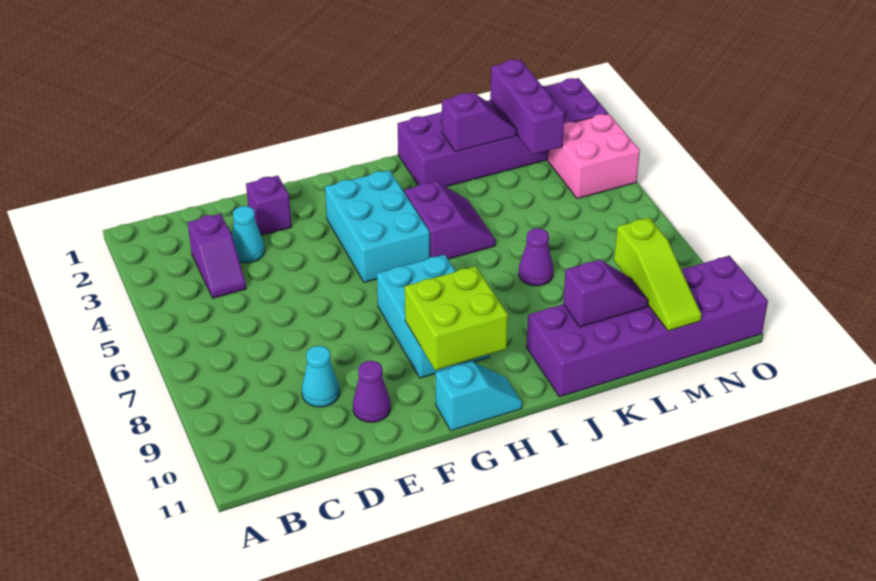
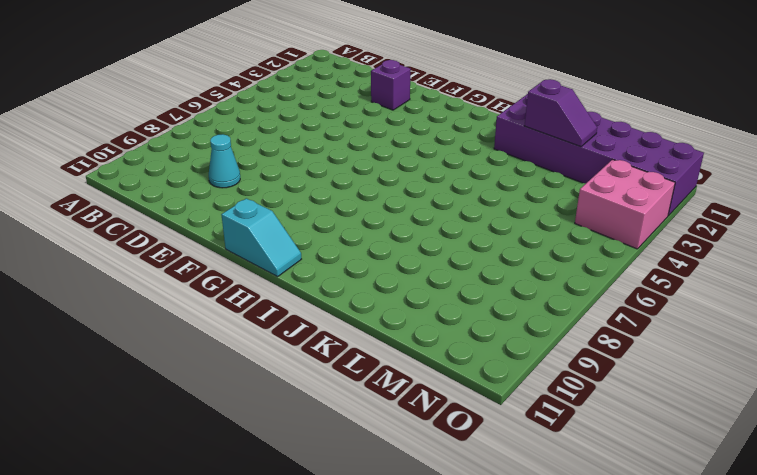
none -> purple 1x2 slope [188,214,246,298]
none -> cyan 1x1 cone [232,206,265,263]
none -> purple 1x1 cone [353,361,391,422]

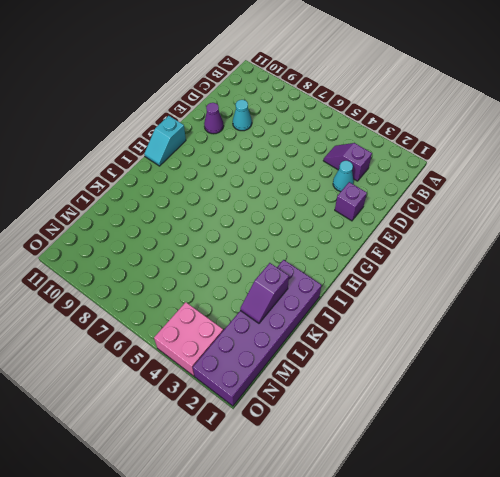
none -> cyan 2x3 brick [325,170,430,282]
none -> cyan 2x3 brick [377,255,489,378]
none -> purple 2x2 slope [404,182,496,259]

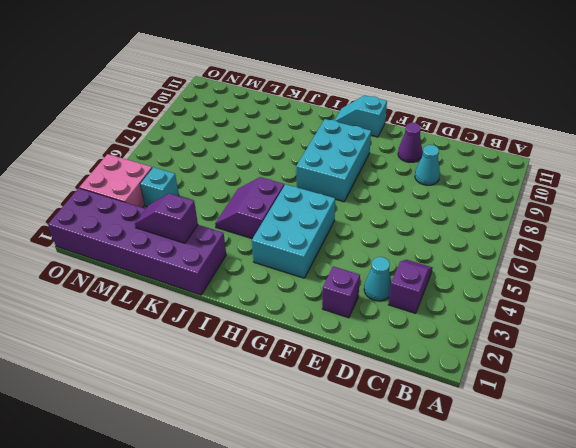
cyan 1x1 brick [140,167,179,207] -> none
none -> purple 2x6 brick [527,256,768,397]
none -> purple 1x1 cone [519,228,553,286]
none -> lime 2x2 brick [405,266,508,370]

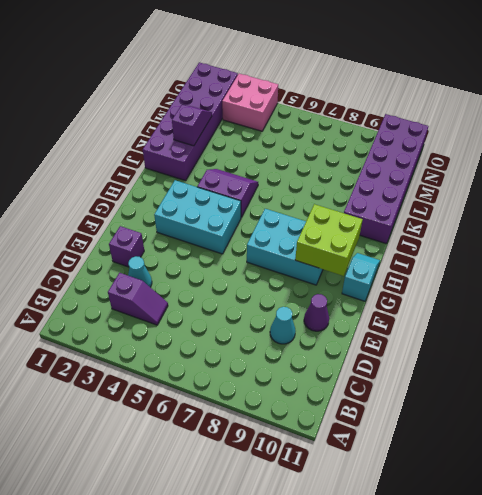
none -> purple 1x1 cone [519,228,553,286]
none -> purple 1x2 slope [563,260,648,327]
none -> purple 1x3 brick [490,60,564,154]

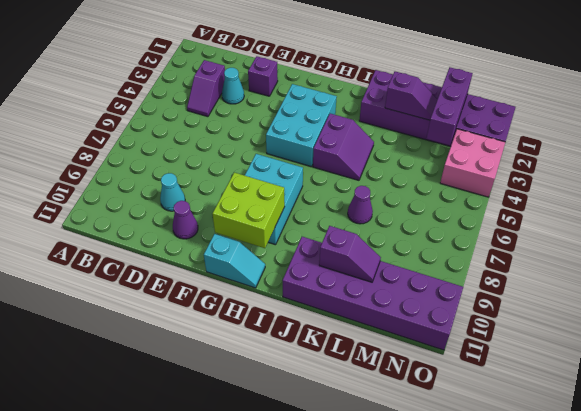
none -> lime 1x3 slope [614,217,702,331]

